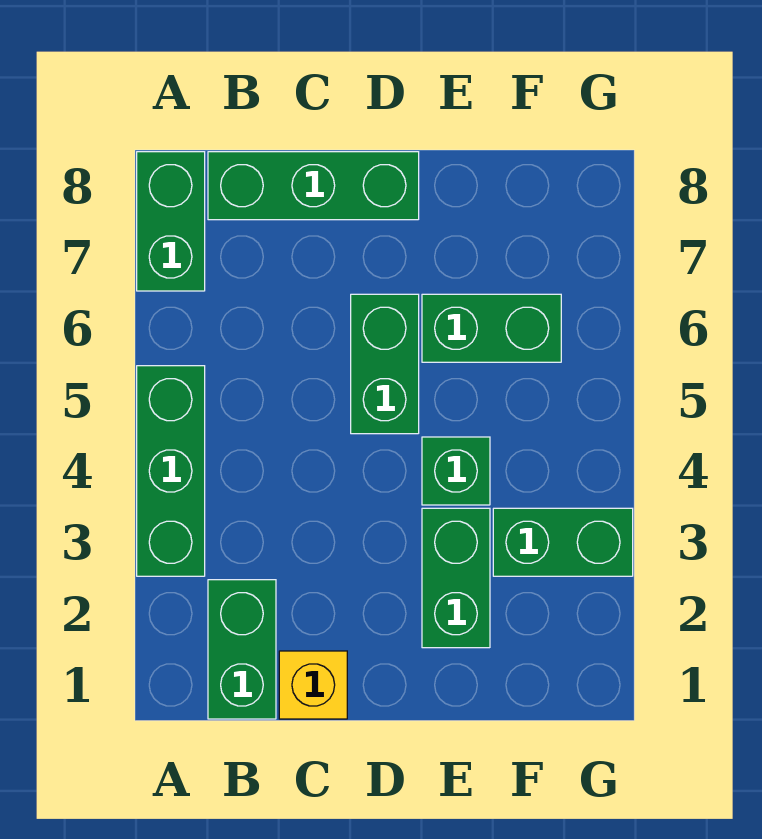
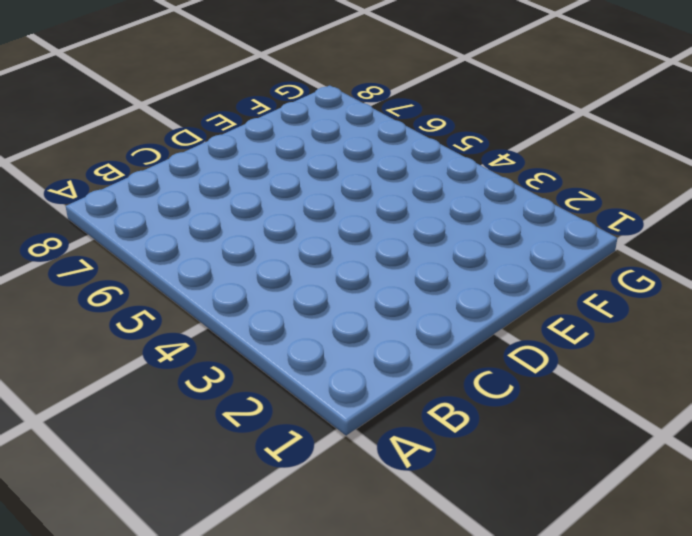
none -> green 1x3 brick [137,366,205,576]
none -> green 1x2 brick [137,152,205,291]

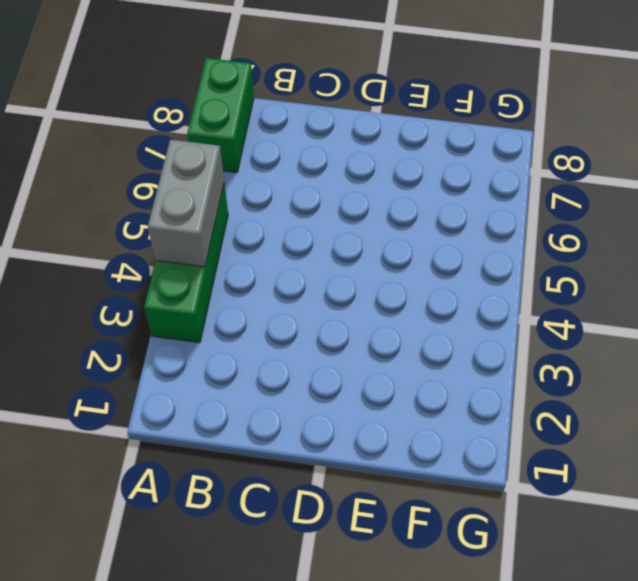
grey 1x2 brick [148,140,224,267] -> none
none -> green 1x2 brick [208,580,276,719]
none -> green 1x3 brick [208,152,419,220]

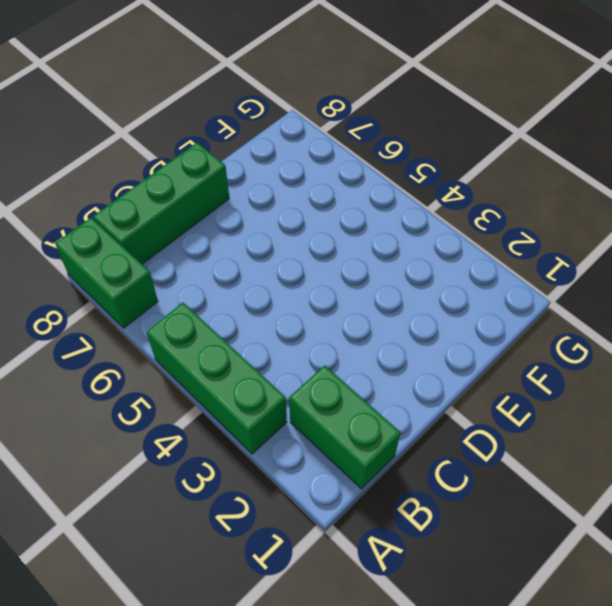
none -> yellow 1x1 brick [279,651,347,719]
none -> green 1x2 brick [351,294,419,434]

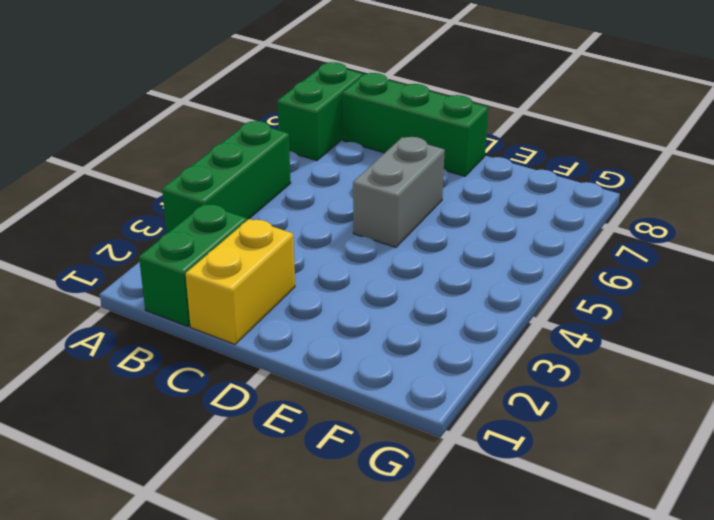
yellow 1x2 brick [186,219,295,344] -> yellow 1x1 brick [279,651,347,719]
grey 1x2 brick [353,137,445,247] -> green 1x2 brick [351,294,419,434]
none -> green 1x2 brick [422,508,490,648]
none -> green 1x1 brick [422,437,490,505]

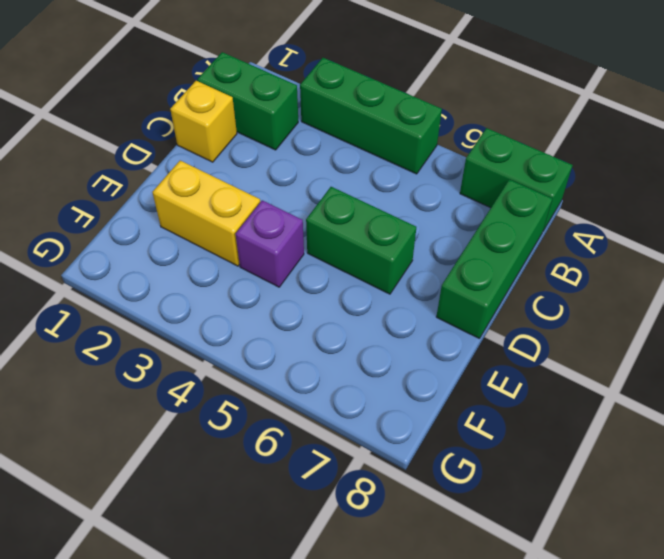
yellow 1x2 brick [152,161,260,266] -> green 1x2 brick [422,508,490,648]
purple 1x1 brick [236,200,304,287] -> green 1x1 brick [422,437,490,505]
none -> green 1x2 brick [422,294,561,362]
none -> green 1x2 brick [493,508,633,576]

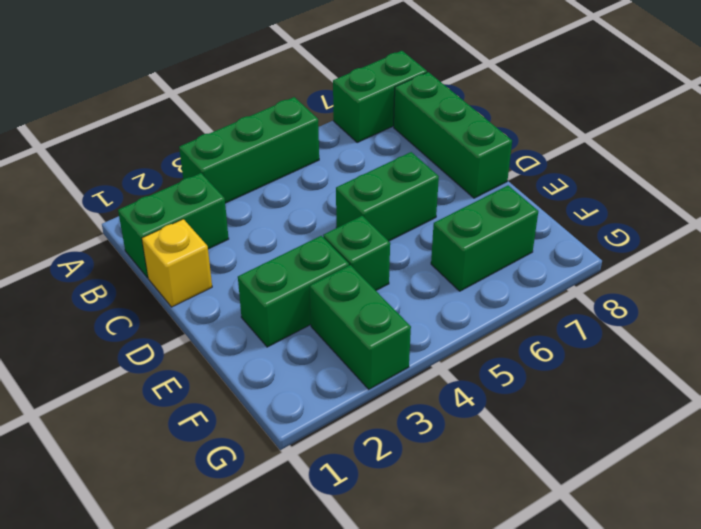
green 1x2 brick [431,186,538,291] -> green 1x2 brick turned to [422,294,561,362]

